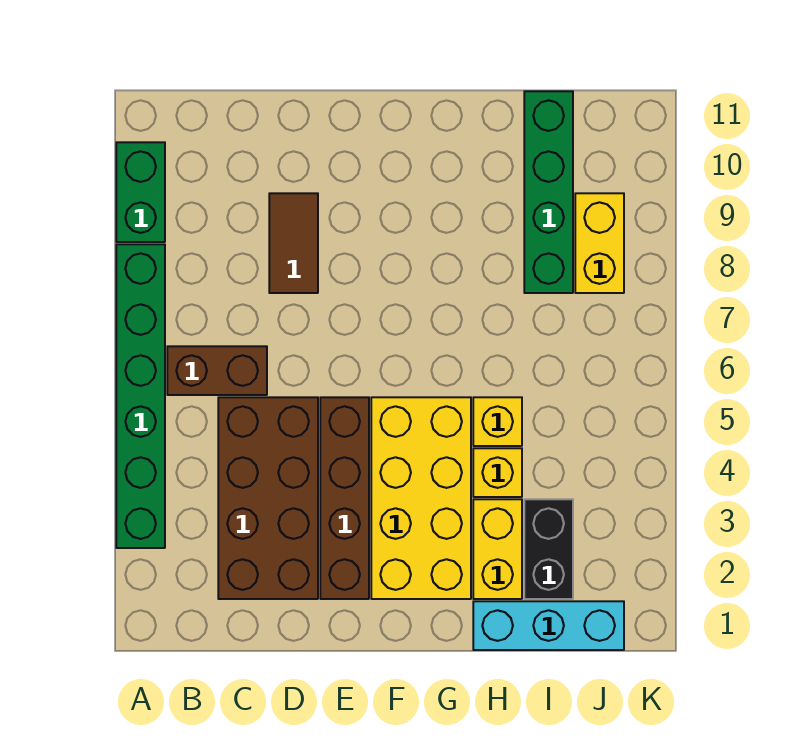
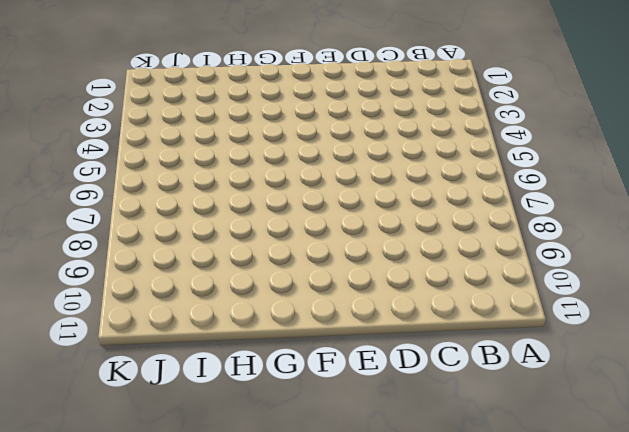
none -> green 1x6 brick [116,244,165,548]
none -> green 1x2 brick [116,142,165,242]
none -> brown 1x2 brick [167,346,267,395]

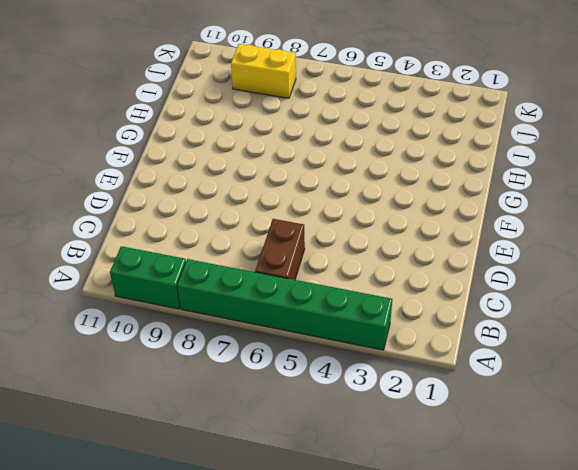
none -> brown 2x4 brick [218,397,318,599]
none -> brown 1x2 tile [269,193,318,293]
none -> brown 1x4 brick [320,397,369,599]

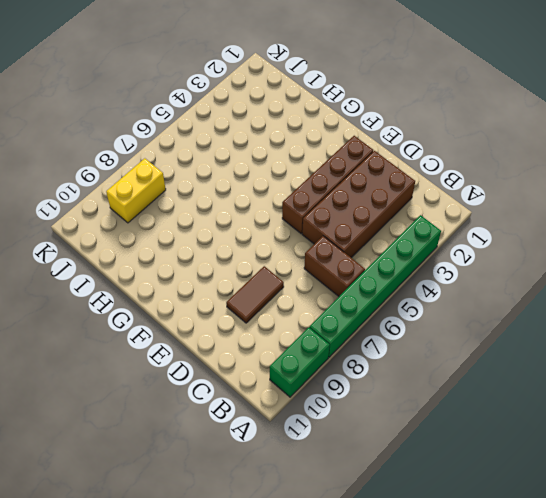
none -> yellow 2x4 brick [371,397,471,599]
none -> cyan 1x3 brick [473,601,624,650]
none -> yellow 1x2 brick [473,499,522,599]

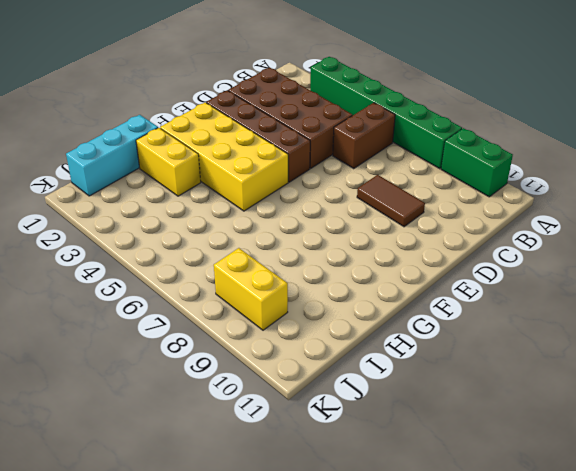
none -> yellow 1x1 brick [473,448,522,497]
none -> yellow 1x1 brick [473,397,522,446]
none -> black 1x2 brick [524,499,573,599]

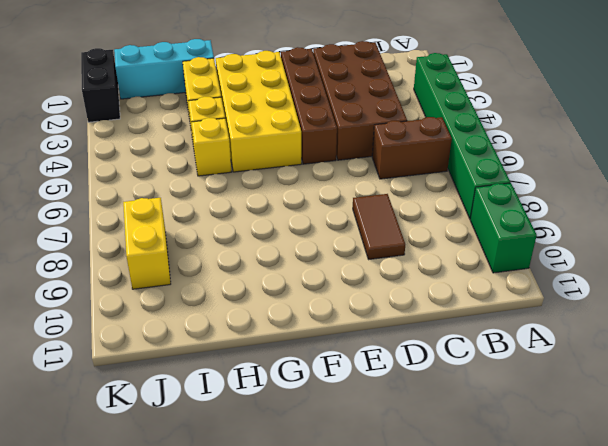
black 1x2 brick [81,48,120,122] -> black 1x2 brick moved to [524,499,573,599]
none -> green 1x4 brick [524,91,573,293]

